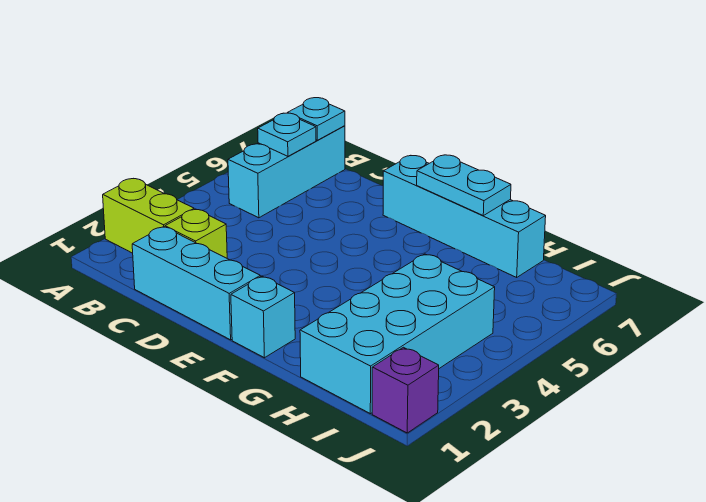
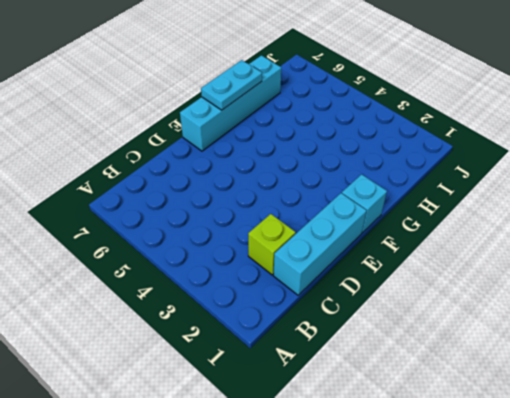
none -> lime 1x2 brick [103,179,194,253]
none -> cyan 1x3 brick [228,126,345,218]

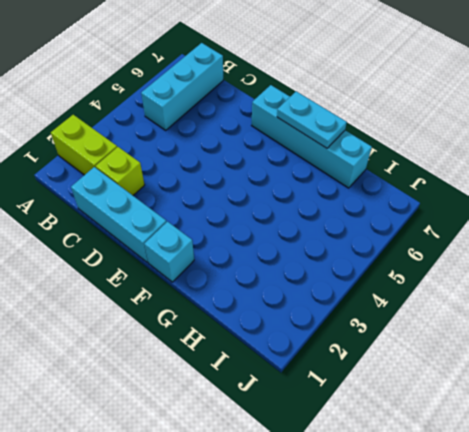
none -> cyan 2x4 brick [300,254,495,414]
none -> purple 1x1 brick [372,347,439,433]

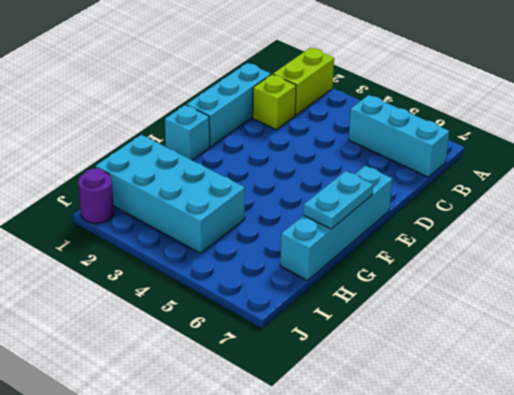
purple 1x1 round brick [79,168,114,223] -> purple 1x1 brick [372,347,439,433]
none -> cyan 1x1 plate [258,113,316,156]
none -> cyan 1x1 plate [288,98,345,140]

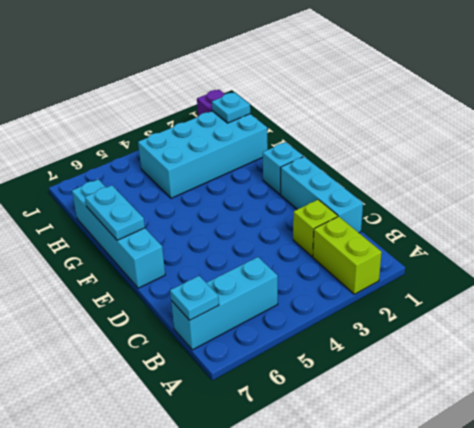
cyan 1x1 plate [212,92,250,123] -> cyan 1x1 plate moved to [258,113,316,156]

